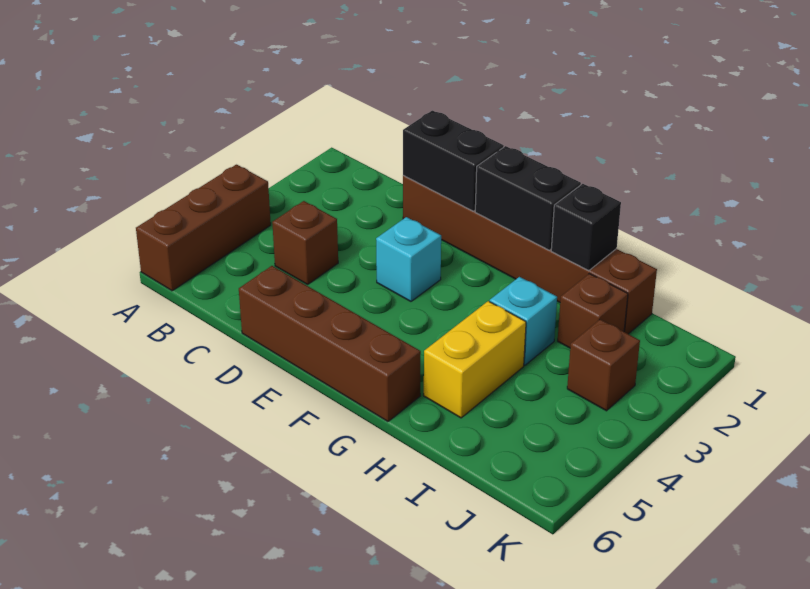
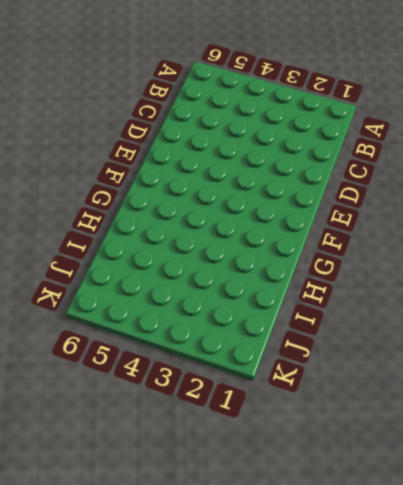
none -> brown 1x3 brick [136,165,271,291]
none -> brown 1x1 brick [272,201,338,284]
none -> brown 1x6 brick [403,176,657,334]

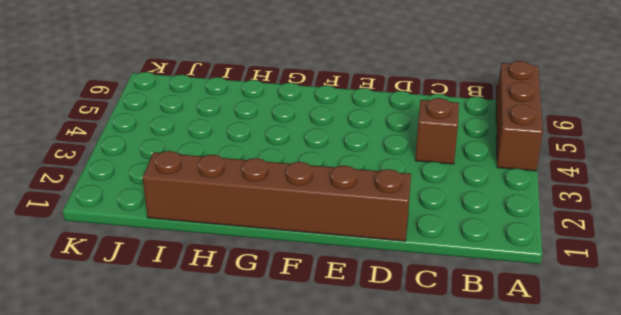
none -> brown 1x4 brick [239,266,421,421]
none -> cyan 1x1 brick [376,217,441,301]
none -> cyan 1x1 brick [490,277,557,365]

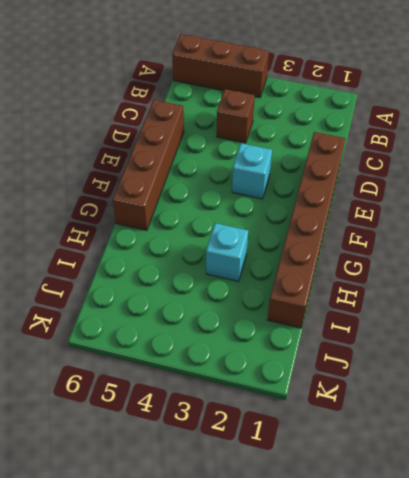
none -> yellow 1x2 brick [424,301,526,418]
none -> brown 1x1 brick [558,274,628,348]
none -> brown 1x1 brick [567,319,640,411]

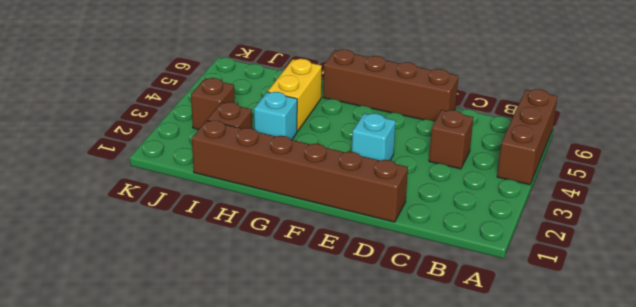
none -> black 1x2 brick [403,111,504,211]
none -> black 1x2 brick [475,146,581,250]
none -> black 1x1 brick [551,184,621,271]

